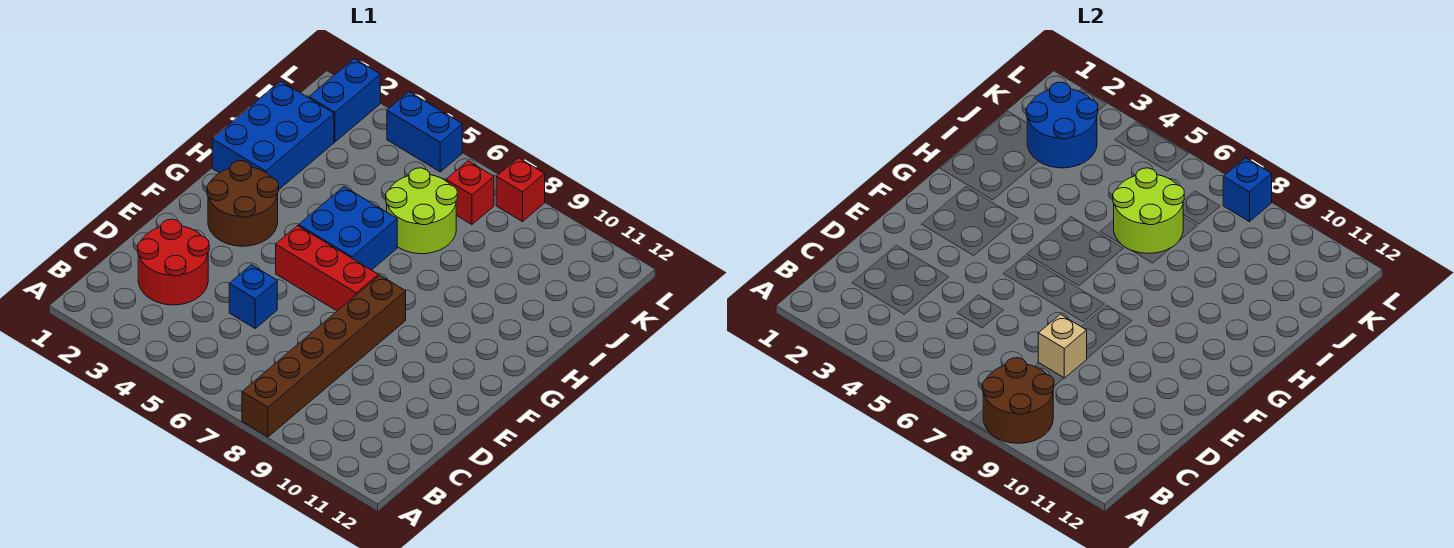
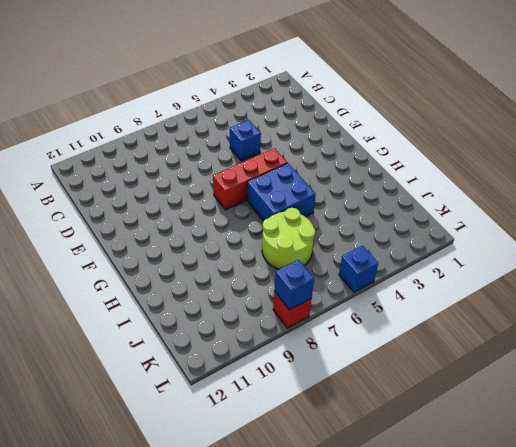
blue 1x1 brick [339,246,378,292] -> blue 1x2 brick [387,92,462,172]
none -> brown 1x6 brick [242,275,406,437]
none -> red 2x2 round brick [138,219,209,305]
none -> brown 2x2 round brick [207,161,279,246]

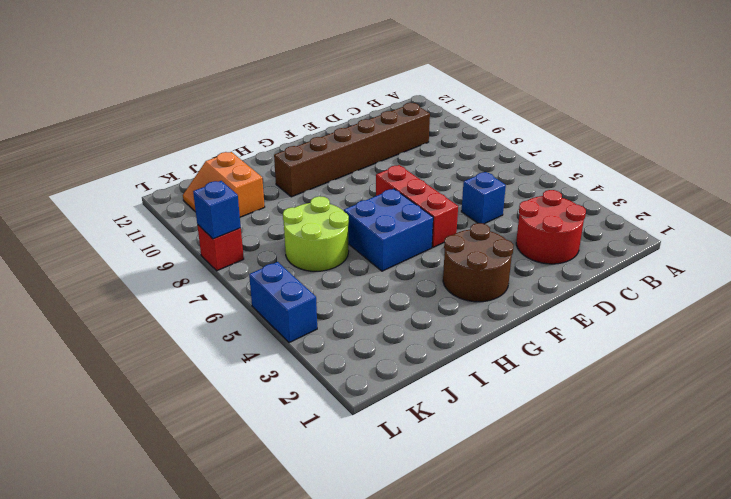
brown 1x6 brick [274,103,430,197] -> brown 1x6 brick moved to [242,275,406,437]
orange 2x2 slope [183,152,265,217] -> none
none -> blue 2x3 brick [212,81,334,189]
none -> blue 1x2 brick [309,59,380,142]
none -> red 1x1 brick [446,161,494,225]

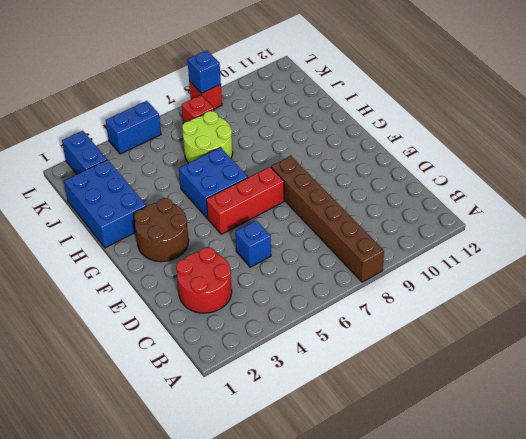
none -> brown 2x2 round brick [982,358,1054,443]
none -> tan 1x1 brick [1038,314,1087,378]
none -> lime 2x2 round brick [1113,168,1184,253]

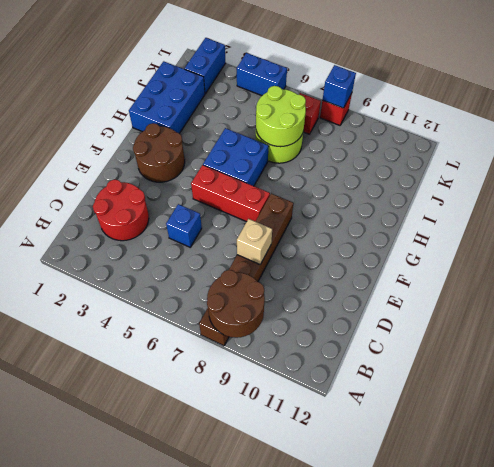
none -> blue 2x2 round brick [1026,82,1098,168]

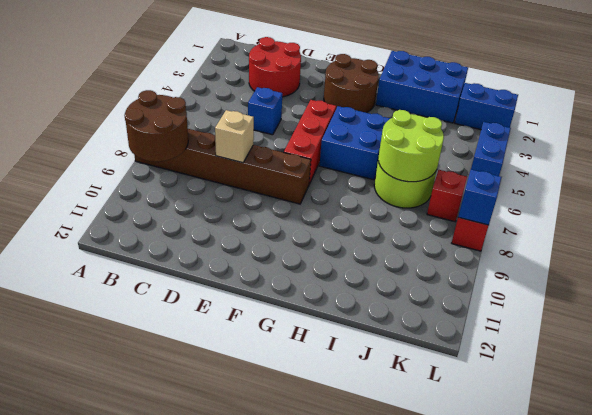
none -> blue 2x2 round brick [1026,82,1098,168]

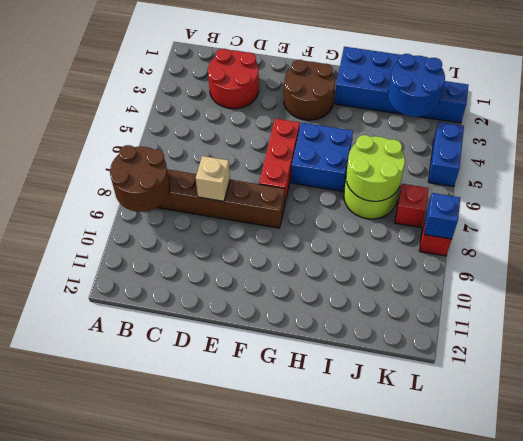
none -> blue 1x1 brick [229,265,277,328]

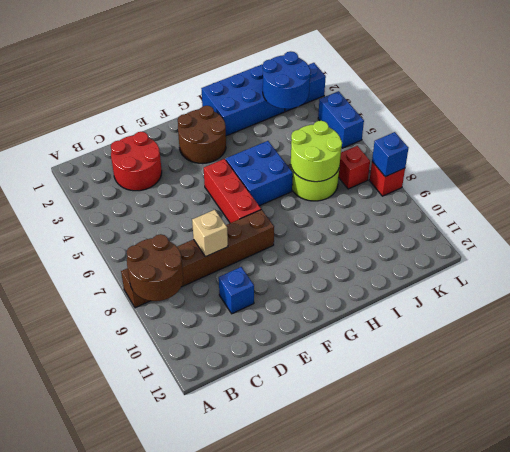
blue 1x1 brick [219,267,254,314] -> blue 1x1 brick moved to [229,265,277,328]

